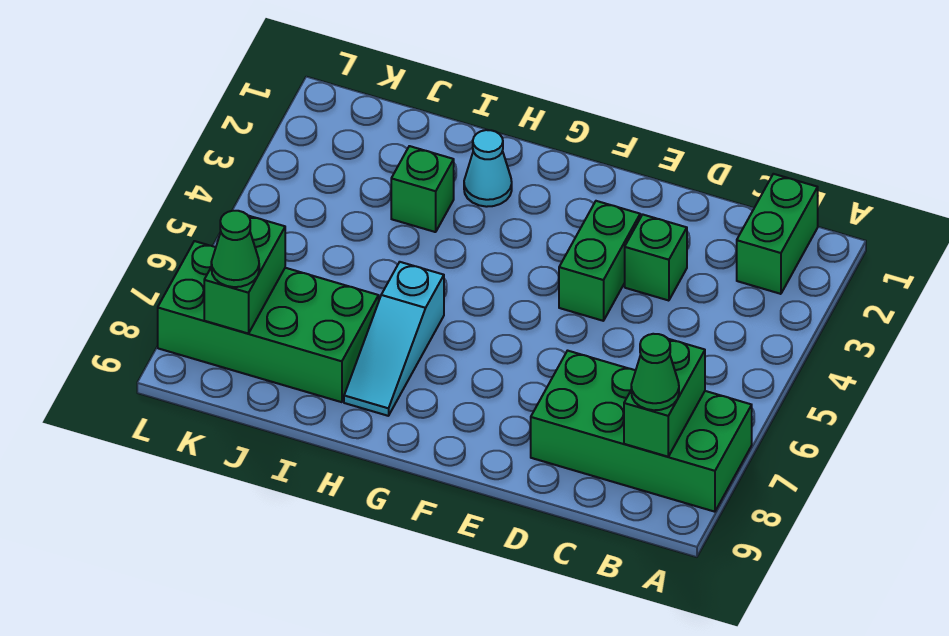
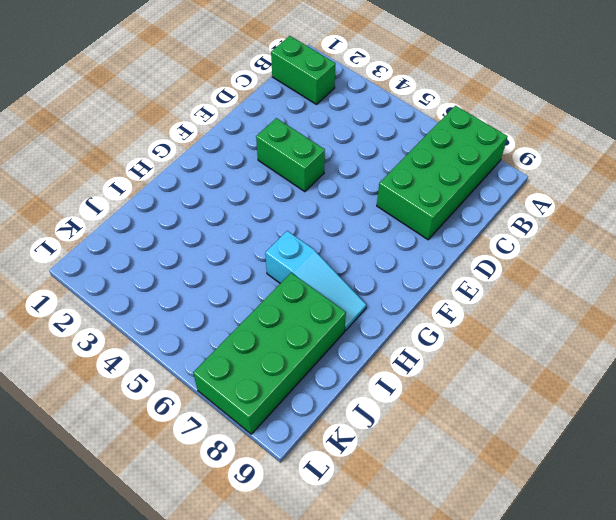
none -> green 1x1 brick [625,215,687,301]
none -> cyan 1x1 cone [464,130,512,207]
none -> green 1x1 brick [391,146,454,232]

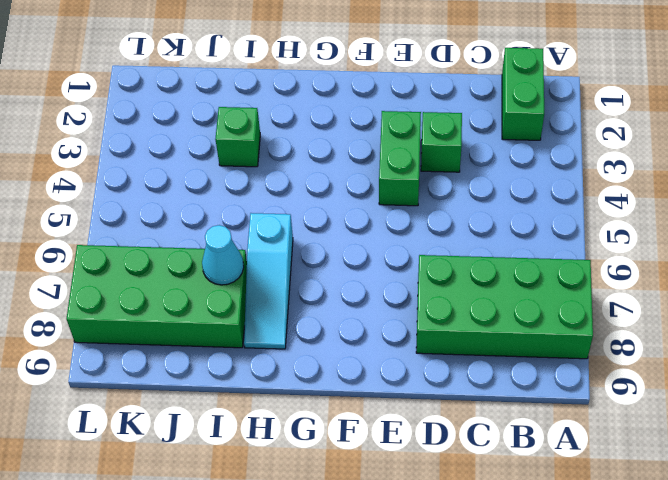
cyan 1x1 cone [202,225,244,285] -> cyan 1x1 cone moved to [464,130,512,207]
none -> green 1x2 brick [624,339,705,457]
none -> green 1x2 brick [204,216,285,334]
none -> green 1x1 cone [631,334,679,410]

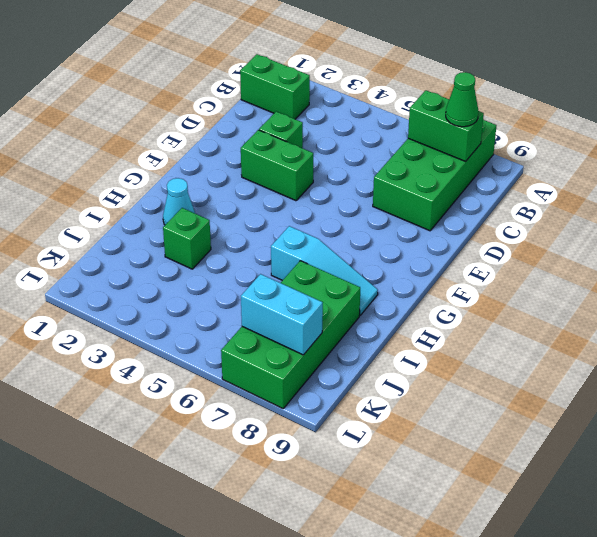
cyan 1x2 brick [241,274,323,355] -> green 1x2 brick [204,216,285,334]
none -> green 1x1 cone [211,211,259,287]

